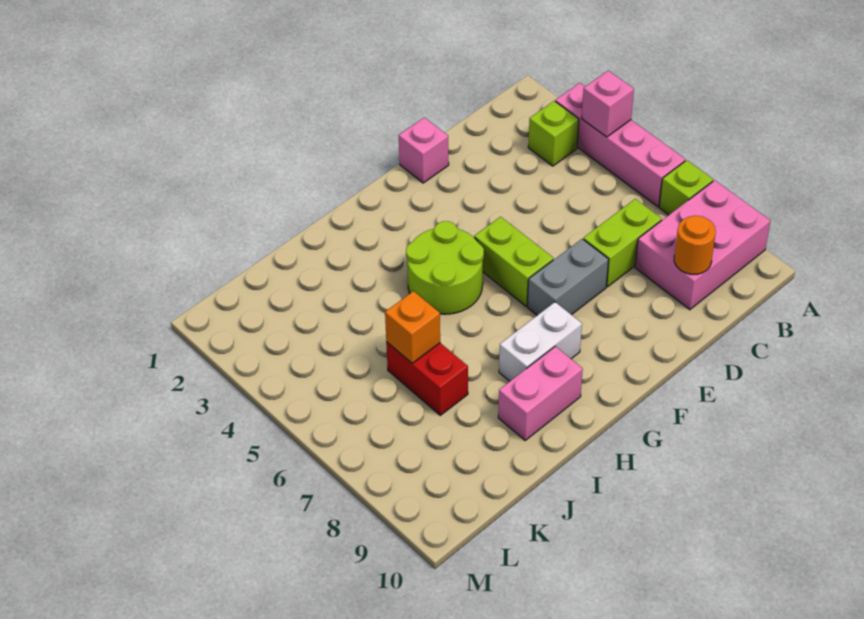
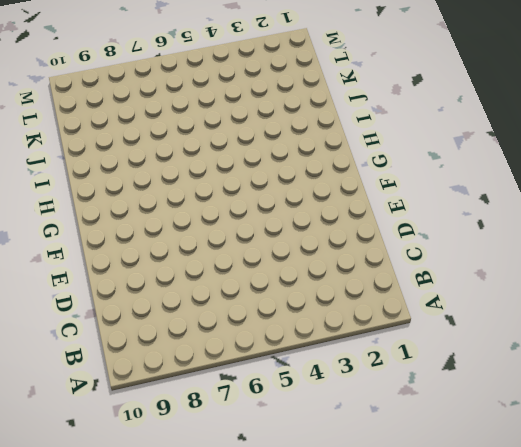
none -> pink 1x4 brick [555,83,685,207]
none -> lime 1x1 brick [659,160,713,215]
none -> pink 2x3 brick [635,180,770,310]

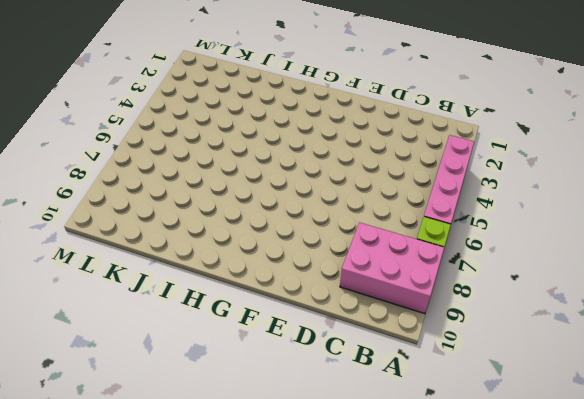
none -> lime 1x1 brick [528,101,579,166]
none -> lime 1x2 brick [583,199,662,287]
none -> pink 1x1 brick [399,117,449,183]

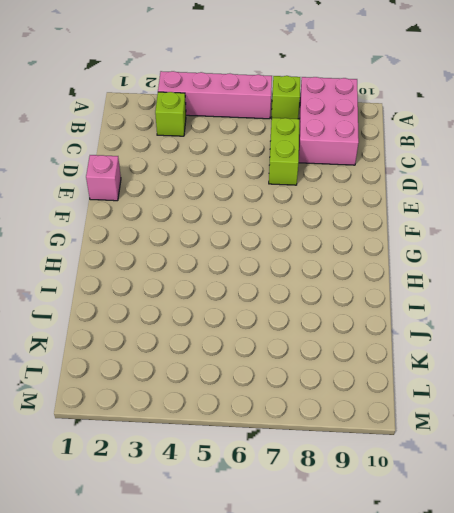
none -> grey 1x2 brick [527,239,609,315]
none -> lime 1x2 brick [474,217,554,306]
none -> lime 2x2 round brick [406,221,484,314]

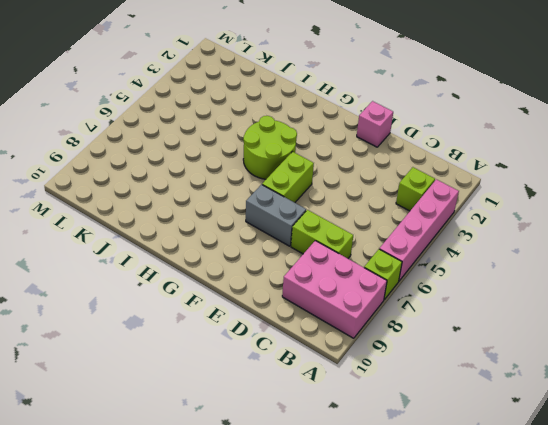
none -> white 1x2 brick [499,302,582,381]
none -> pink 1x2 brick [498,346,583,440]
none -> red 1x2 brick [386,342,468,415]

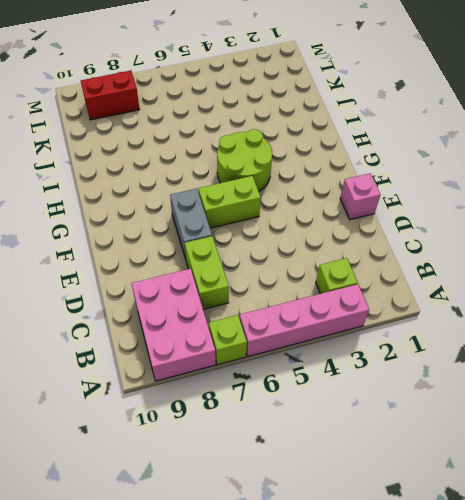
red 1x2 brick [81,71,140,120] -> red 1x2 brick moved to [386,342,468,415]
none -> white 1x2 brick [499,302,582,381]
none -> pink 1x2 brick [498,346,583,440]
none -> pink 1x1 brick [582,71,634,137]

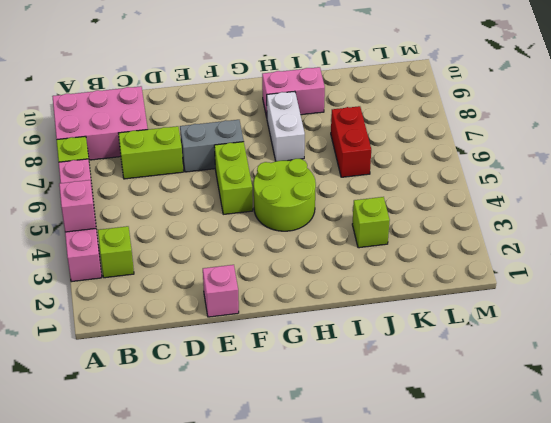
white 1x2 brick [267,91,305,161] -> white 1x2 brick turned to [499,302,582,381]
lime 1x1 brick [352,197,390,248] -> none
none -> orange 1x1 round brick [674,216,716,274]
none -> orange 1x1 brick [385,291,440,363]

